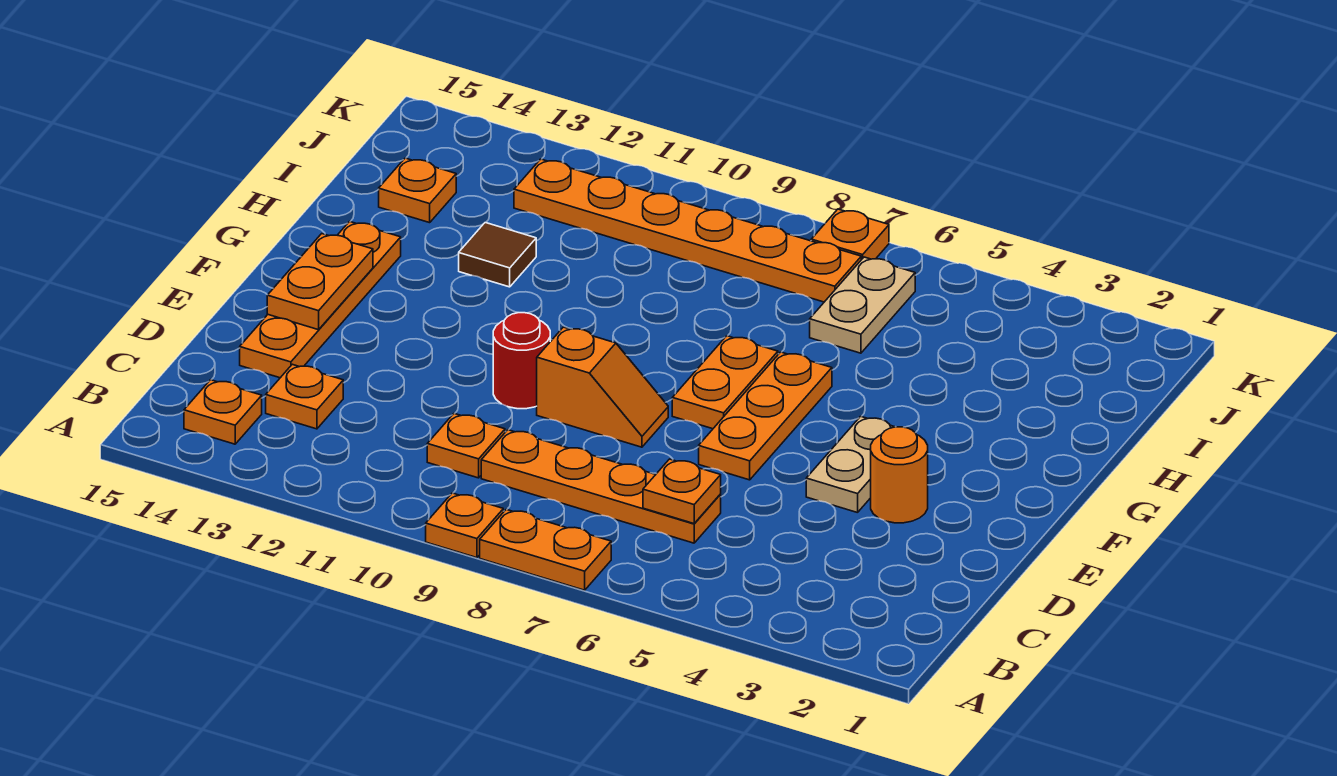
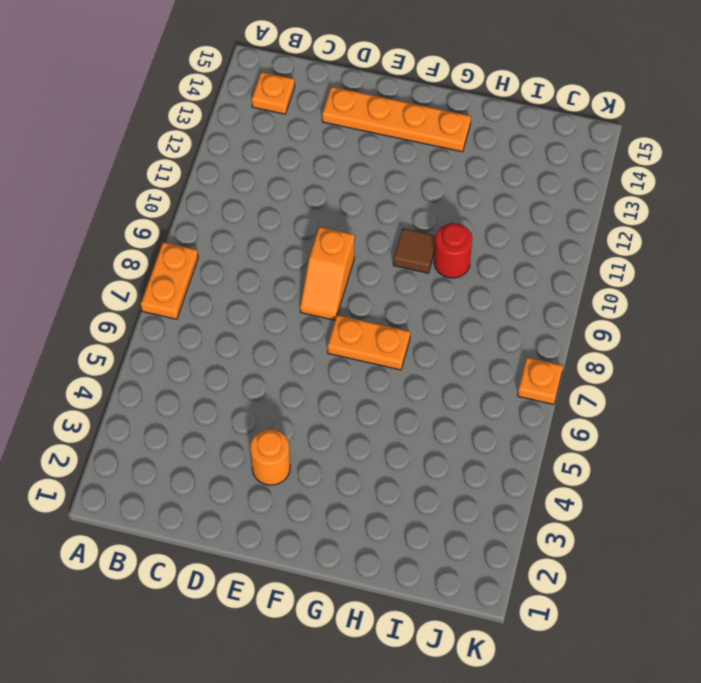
brown 1x1 tile [393,228,436,273] -> brown 1x1 tile moved to [459,223,536,287]
red 1x1 round brick [434,223,472,278] -> red 1x1 round brick moved to [493,313,550,409]
none -> orange 1x1 plate [426,493,503,558]
none -> orange 1x4 plate [481,430,721,543]
none -> orange 1x1 plate [427,414,505,478]

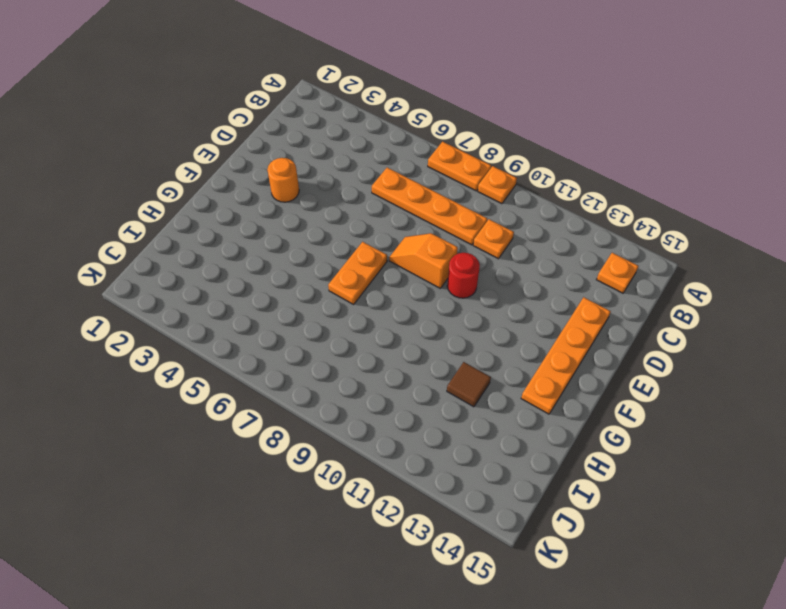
none -> orange 1x1 plate [266,364,343,429]
none -> tan 1x2 plate [806,416,894,513]
none -> orange 1x3 plate [699,352,832,480]

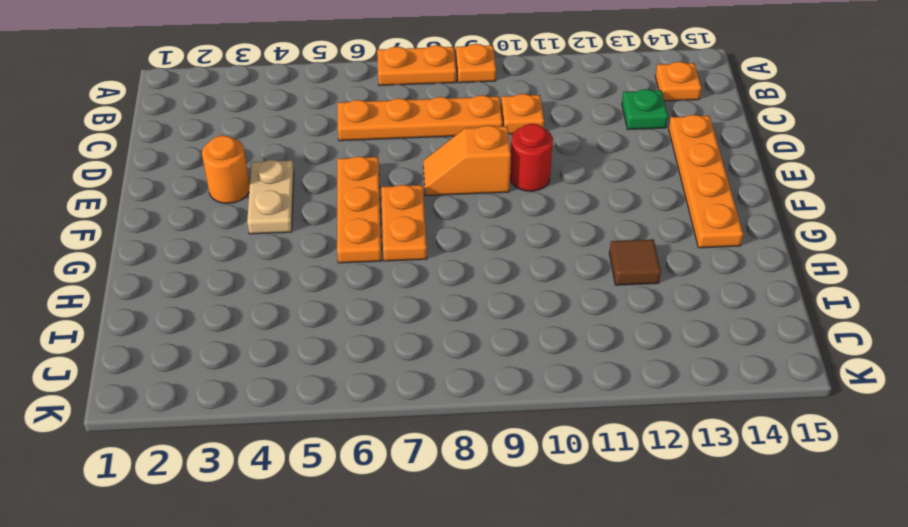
green 1x1 plate [622,89,668,129] -> orange 1x1 plate [266,364,343,429]
none -> tan 1x2 plate [810,257,915,353]
none -> orange 1x1 plate [379,158,456,223]
none -> orange 1x6 plate [514,159,861,302]

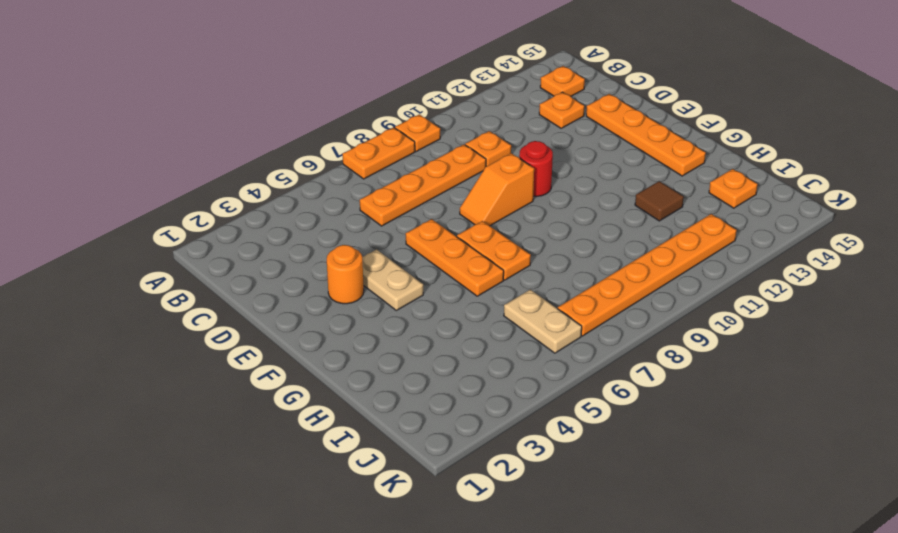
none -> orange 1x1 plate [811,209,889,260]
none -> orange 1x1 plate [643,459,721,524]
none -> orange 1x2 plate [267,234,373,330]

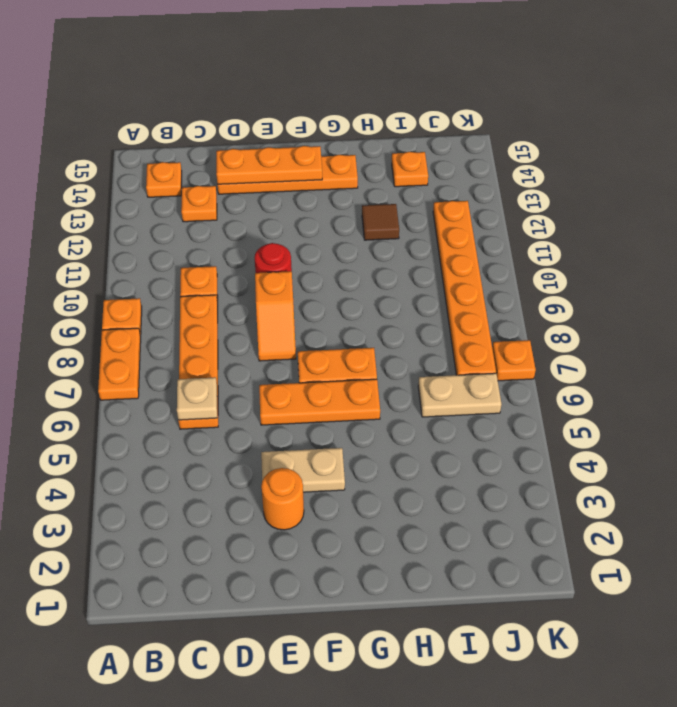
tan 1x1 plate [177,377,217,420] -> orange 1x1 plate [643,459,721,524]
orange 1x3 plate [216,146,322,184] -> orange 1x2 plate [267,234,373,330]

